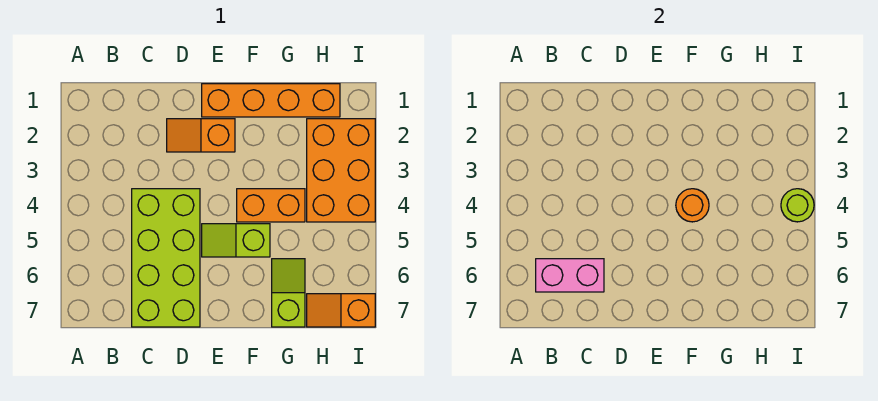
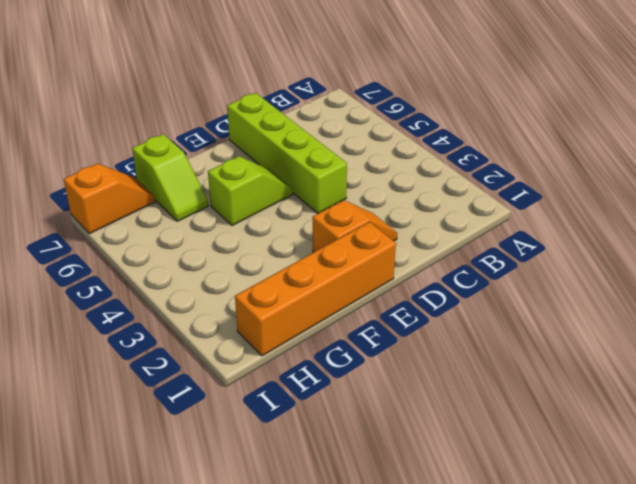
lime 1x4 brick [227,93,347,213] -> lime 2x4 brick [132,189,200,327]
none -> orange 1x2 brick [237,189,305,222]
none -> orange 2x3 brick [307,119,375,222]

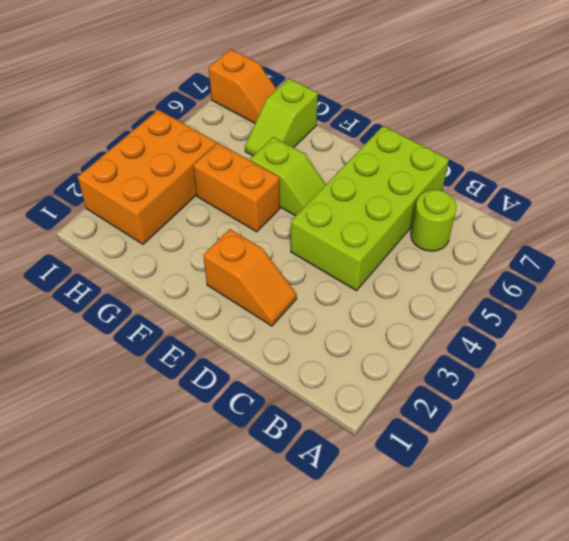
lime 1x1 round brick [411,190,457,251] -> lime 1x1 round brick moved to [781,189,814,222]
none -> orange 1x4 brick [202,84,340,117]
none -> pink 1x2 brick [536,259,604,292]

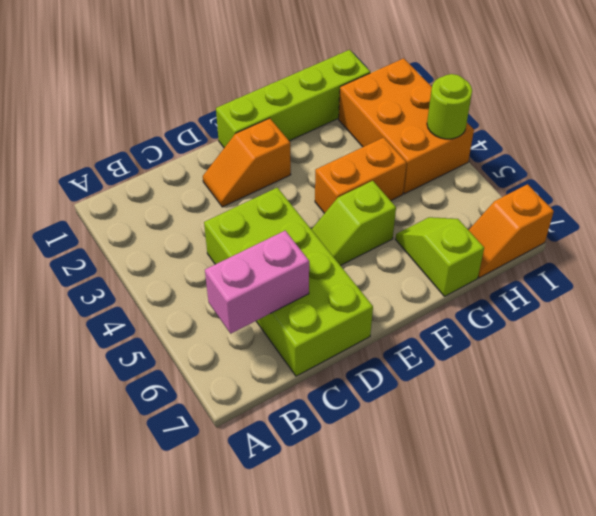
lime 1x4 brick [216,50,370,148] -> orange 1x4 brick [202,84,340,117]
none -> orange 1x1 round brick [676,189,709,222]

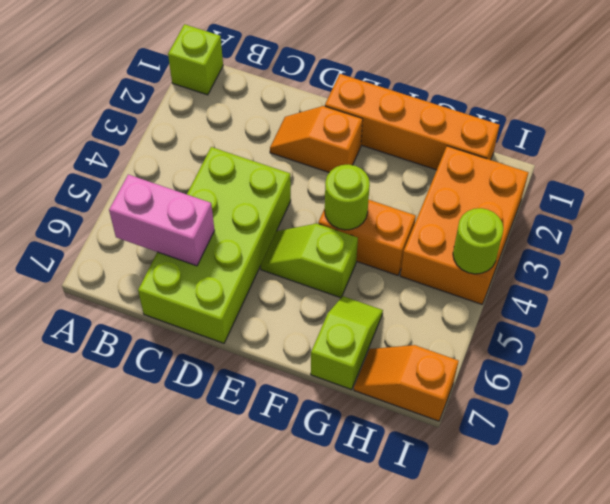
lime 1x1 brick [168,24,223,95] -> none
lime 1x1 round brick [325,164,370,230] -> orange 1x1 round brick [676,189,709,222]

